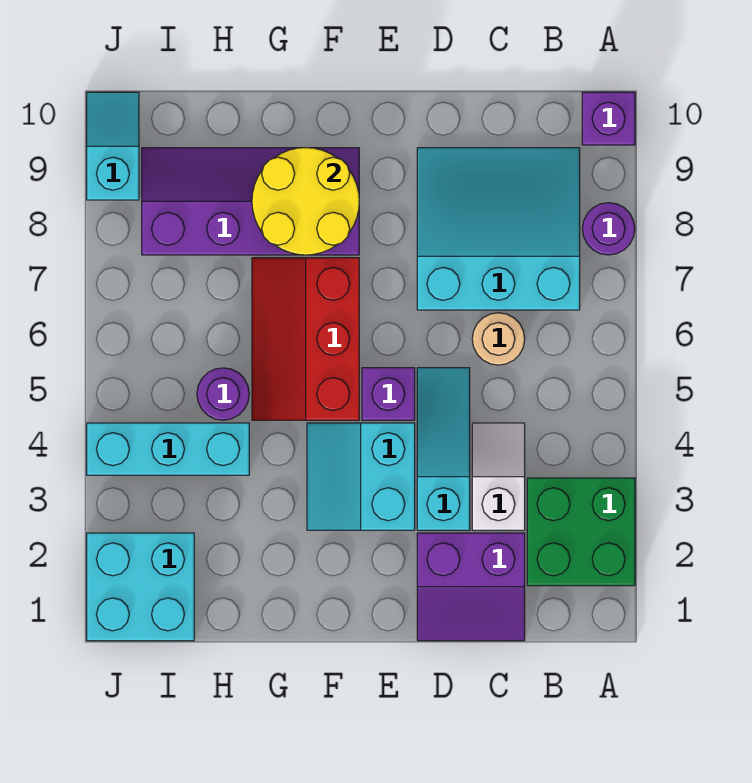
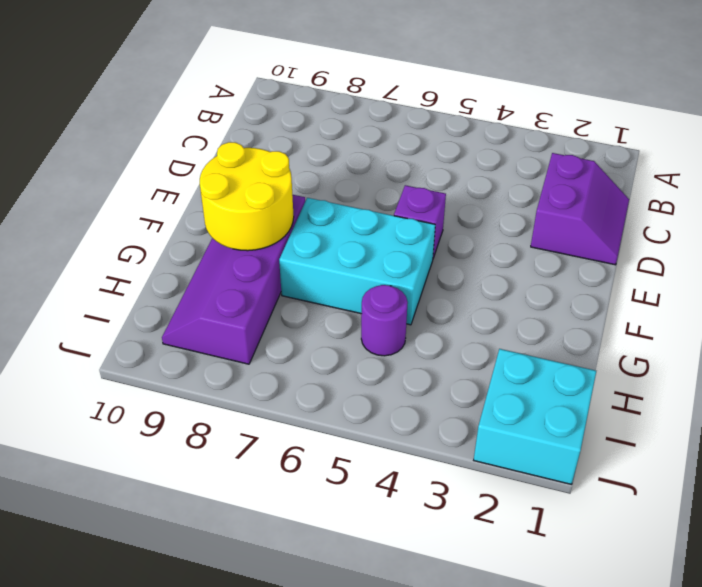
cyan 2x3 brick [279,198,435,325] -> red 2x3 slope [252,258,359,420]
none -> green 2x2 brick [527,478,635,586]
none -> purple 1x1 round brick [582,203,635,255]
none -> purple 1x1 brick [582,92,635,145]

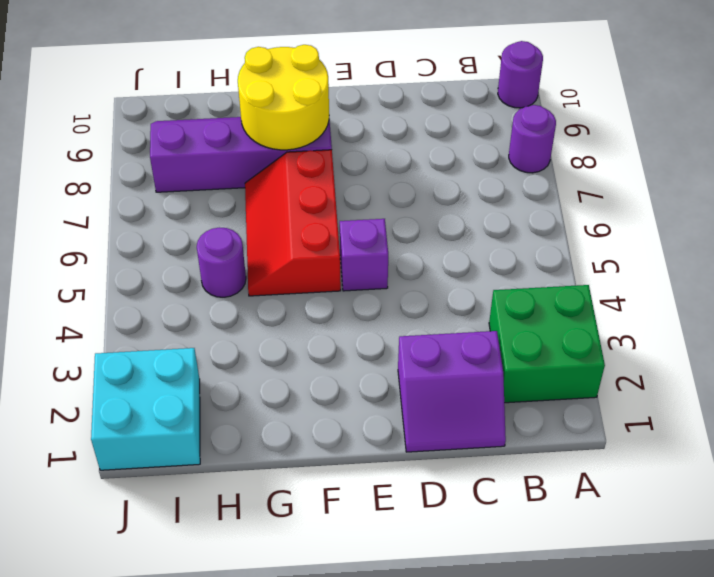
purple 1x1 round brick [498,41,543,108] -> purple 1x1 brick [582,92,635,145]
none -> cyan 3x3 slope [417,148,580,310]
none -> white 1x2 slope [472,423,525,530]
none -> tan 1x1 round brick [472,313,525,365]

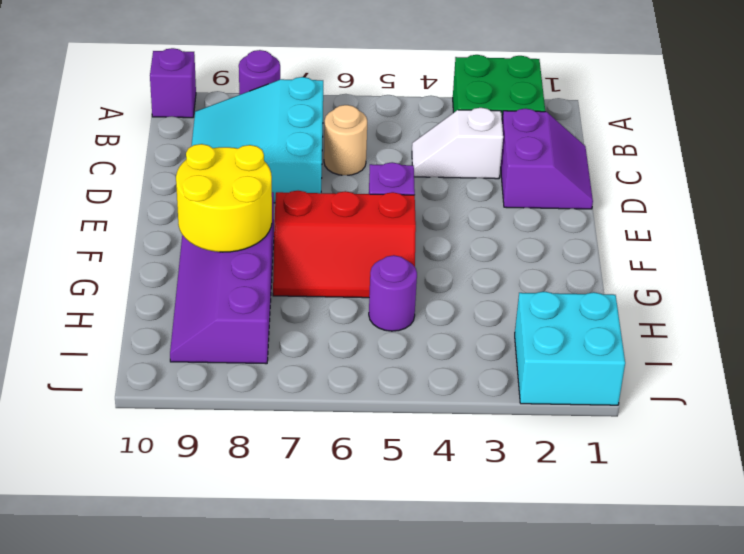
none -> cyan 1x3 slope [417,368,470,530]
none -> cyan 2x2 slope [307,423,415,530]
none -> cyan 1x3 brick [87,423,249,475]

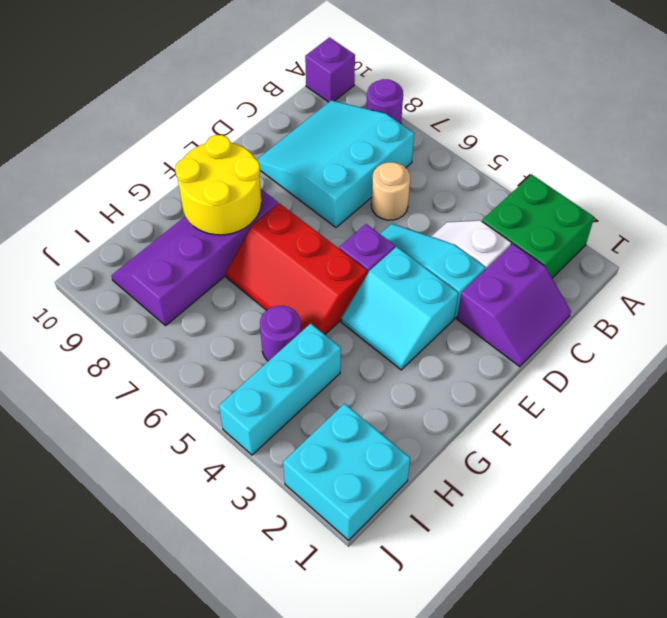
none -> cyan 1x2 slope [87,92,139,200]

